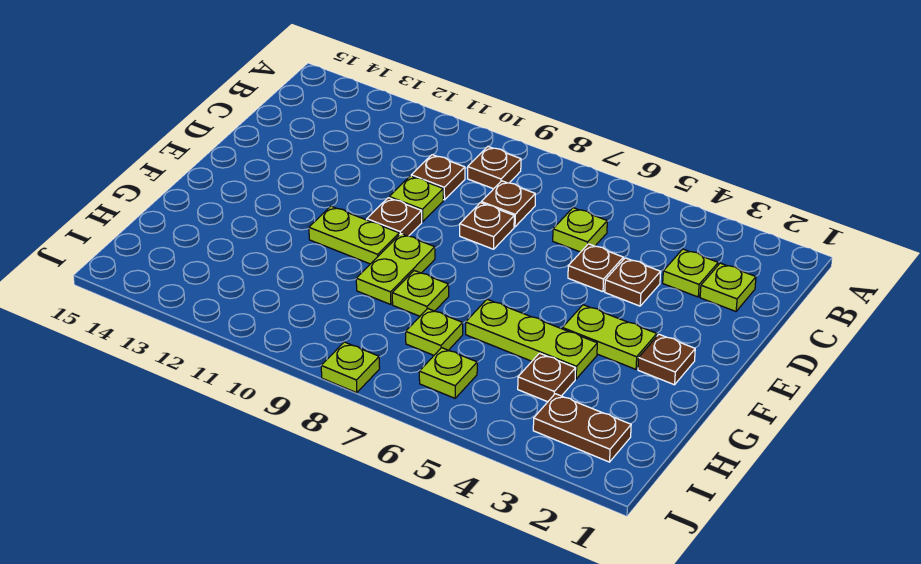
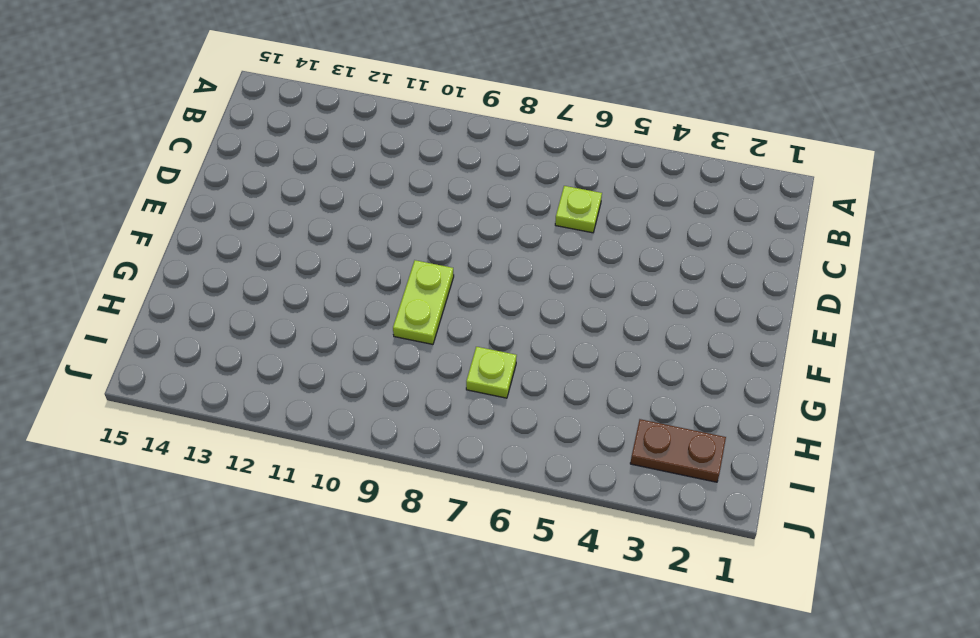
none -> brown 1x1 plate [468,146,521,189]
none -> lime 1x1 plate [700,263,756,311]
none -> lime 1x1 plate [663,249,718,297]

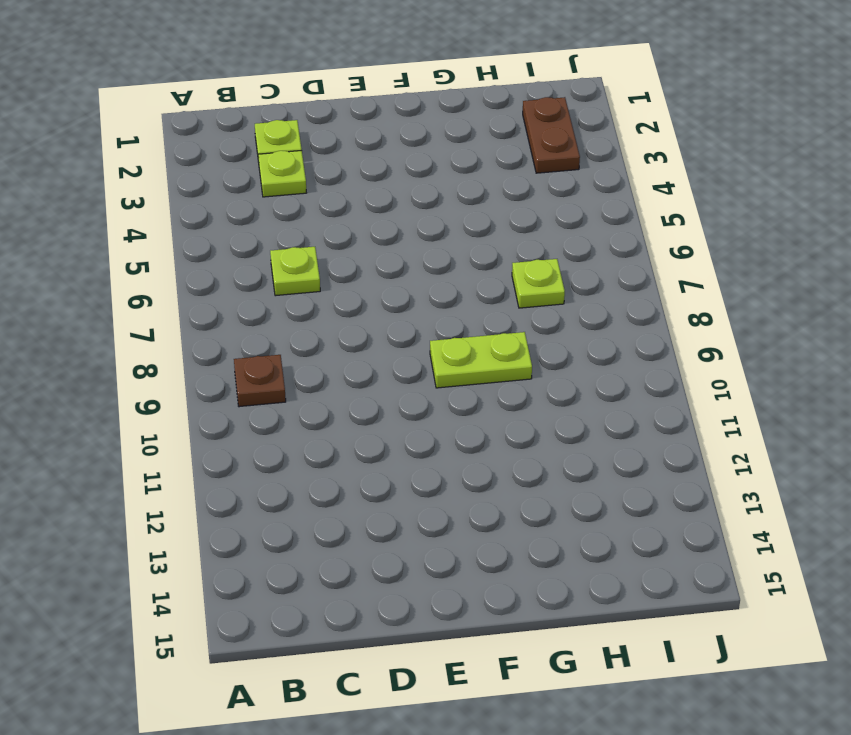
none -> brown 1x1 plate [481,181,535,227]
none -> brown 1x1 plate [411,155,465,200]
none -> brown 1x1 plate [605,258,661,306]

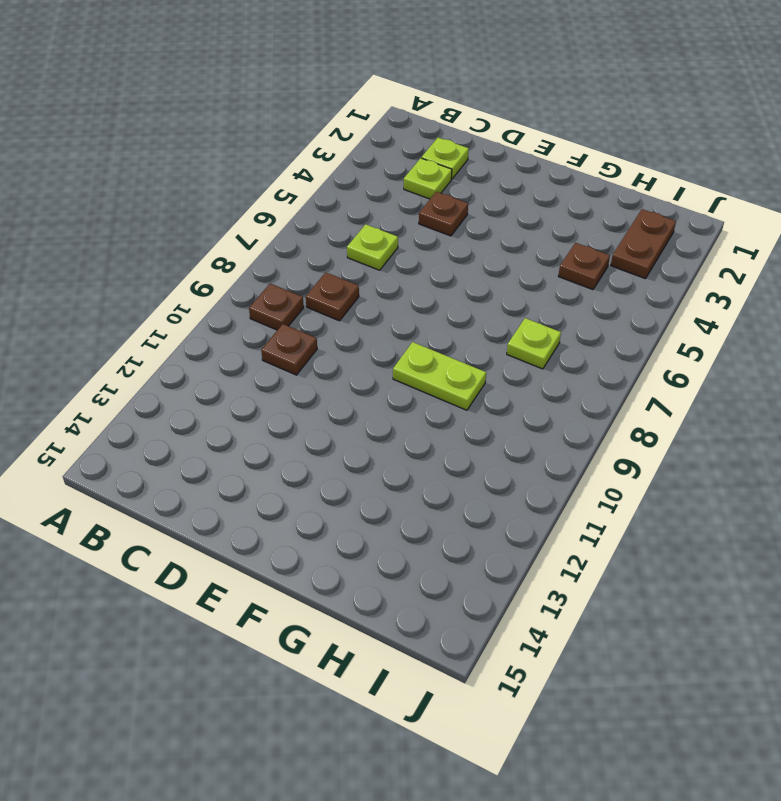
none -> brown 1x1 plate [568,244,623,292]
none -> brown 1x1 plate [460,203,514,249]
none -> lime 1x1 plate [389,176,443,222]

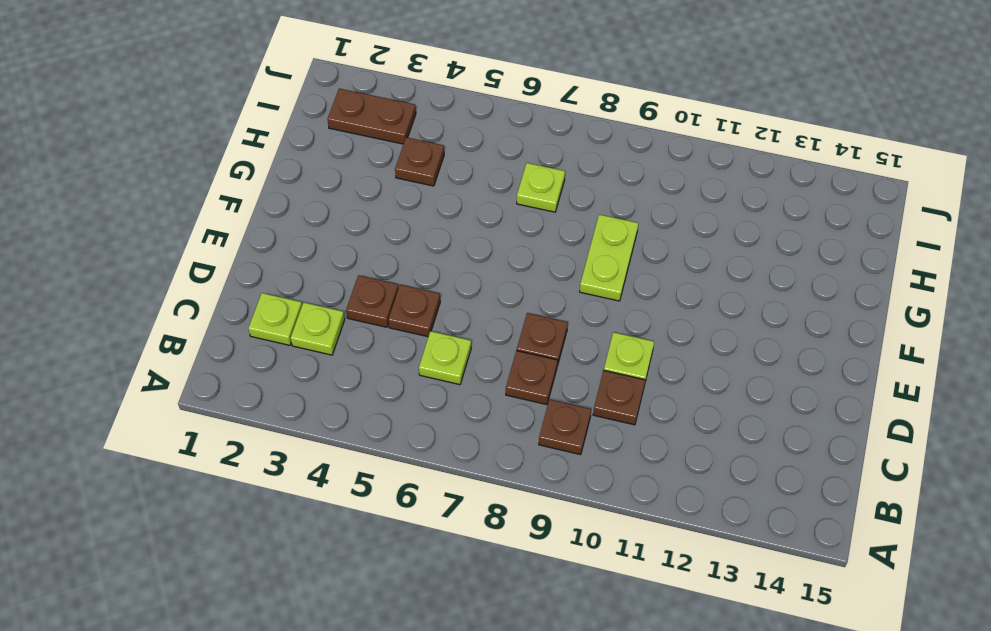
none -> brown 1x1 plate [367,198,422,236]
none -> brown 1x1 plate [638,334,695,385]
none -> lime 1x2 plate [562,305,657,369]

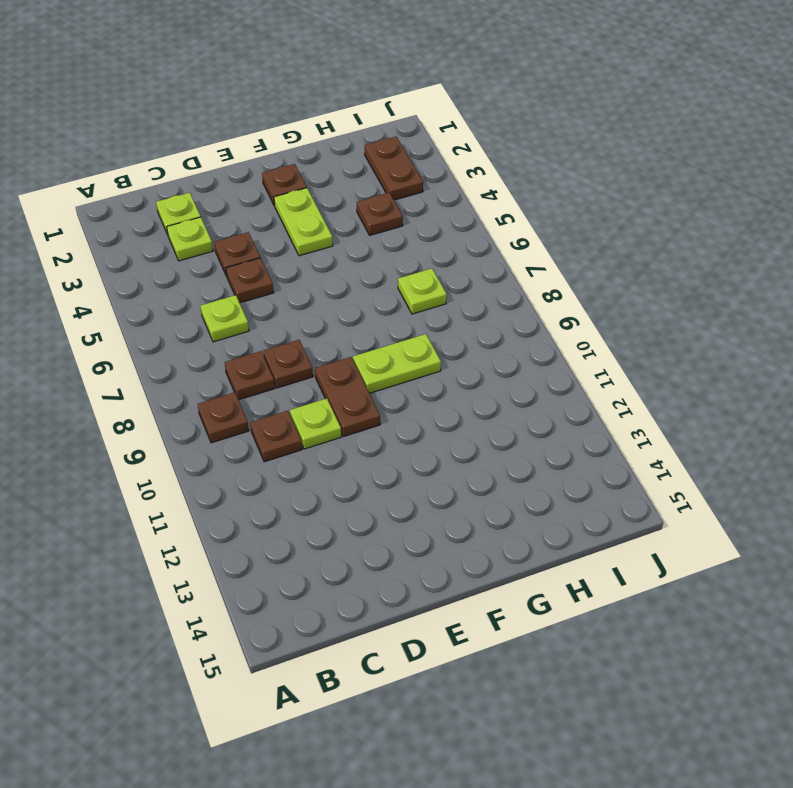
brown 1x2 plate [315,357,380,437] -> brown 1x1 plate [367,198,422,236]
none -> lime 1x2 plate [309,206,399,264]
none -> lime 1x3 plate [466,299,597,379]
none -> lime 1x1 plate [392,271,449,316]

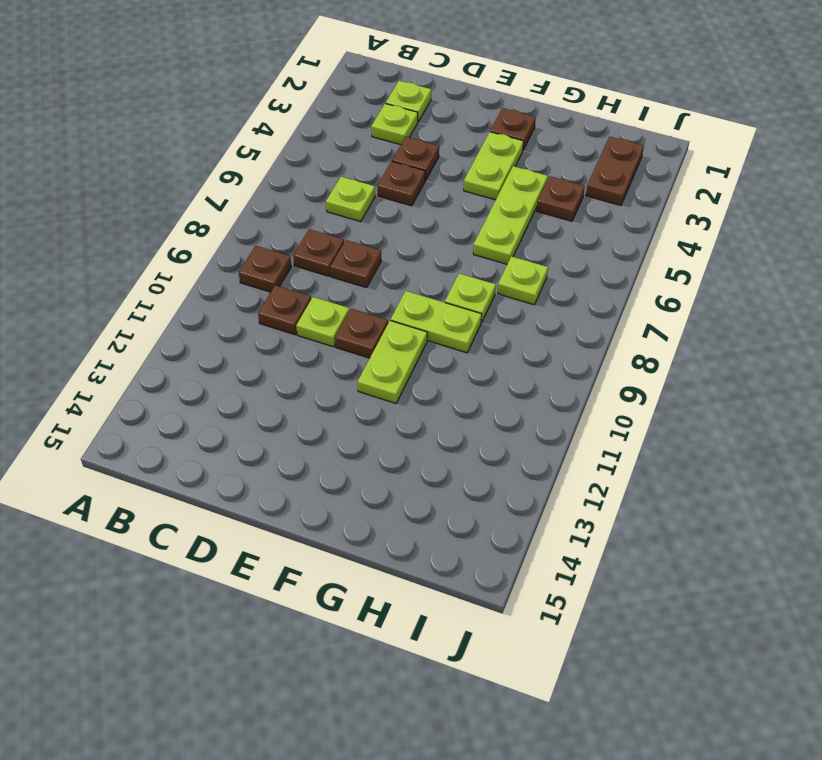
none -> lime 1x1 plate [419,348,477,398]
none -> lime 1x1 plate [321,342,380,393]

